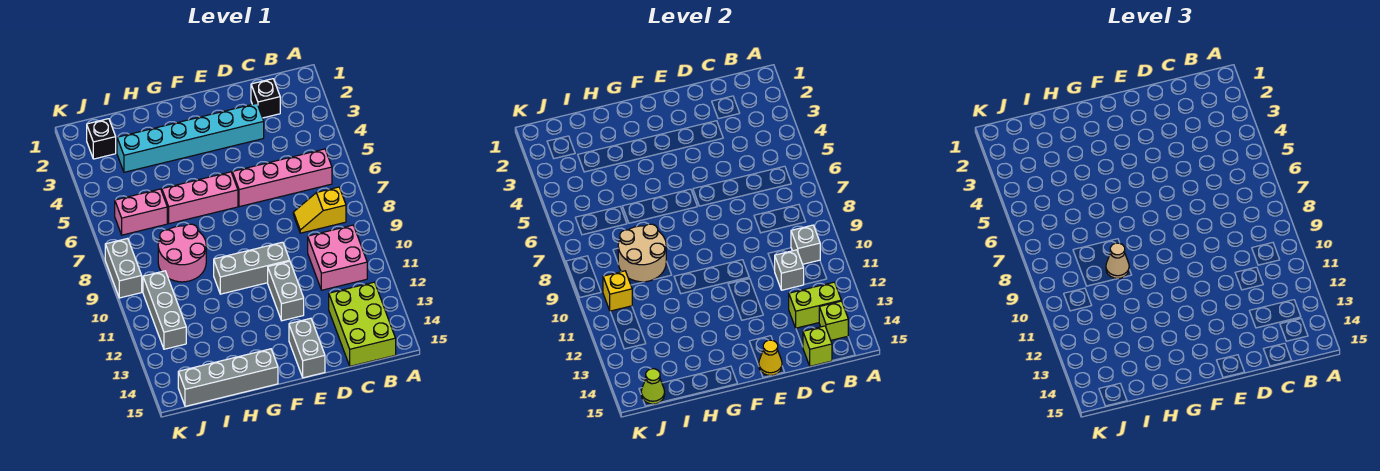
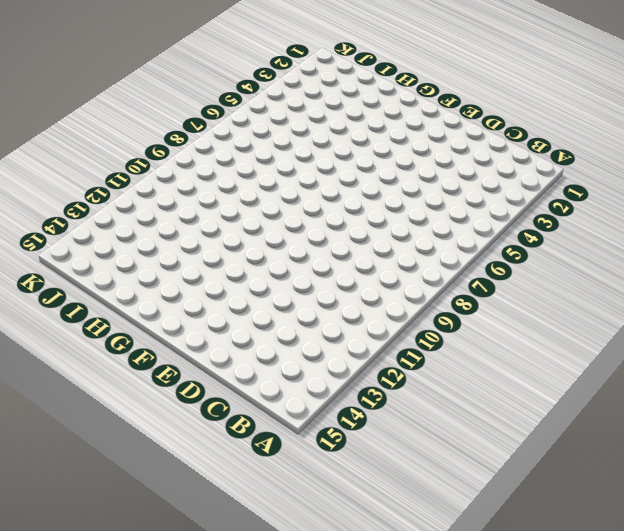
none -> pink 1x4 brick [232,149,332,207]
none -> yellow 1x2 slope [293,187,346,233]
none -> pink 2x2 brick [308,225,367,290]

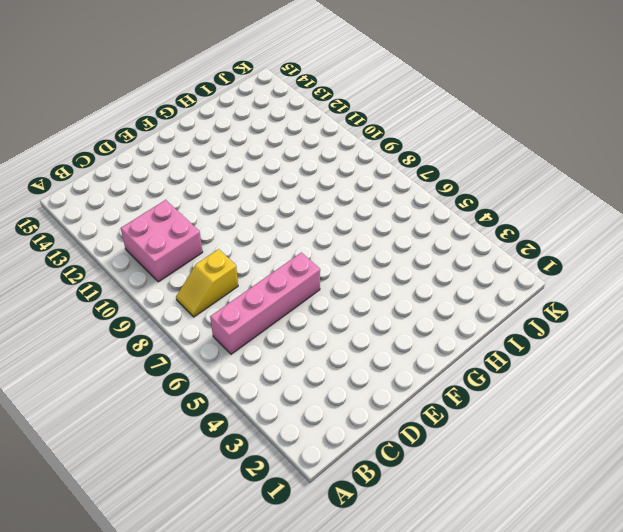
yellow 1x2 slope [176,249,238,317] -> yellow 1x2 slope turned to [293,187,346,233]
none -> lime 2x3 brick [329,282,396,366]
none -> black 1x1 brick [251,79,280,118]
none -> cyan 1x6 brick [117,103,264,172]

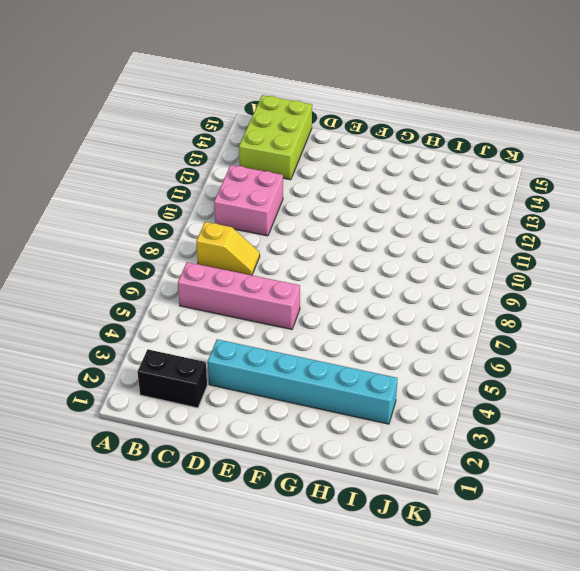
black 1x2 brick [138,349,207,408] -> black 1x1 brick [251,79,280,118]
none -> grey 1x3 brick [214,242,290,294]
none -> grey 1x2 brick [268,261,304,321]
none -> grey 1x2 brick [289,318,325,378]

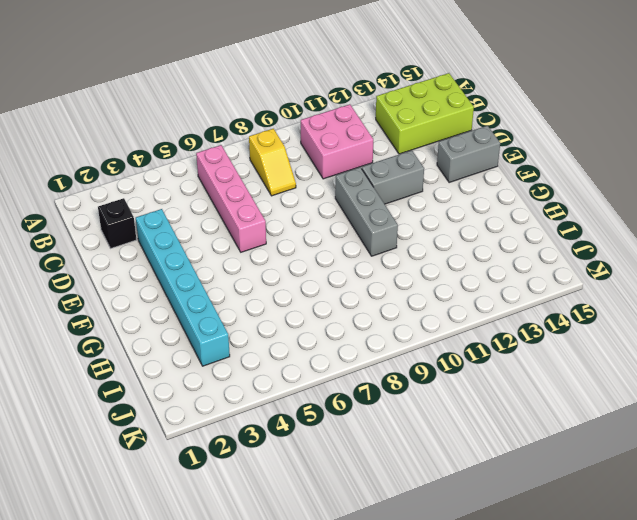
none -> pink 1x3 brick [162,172,238,224]
none -> grey 1x4 brick [178,349,278,406]
none -> pink 2x2 round brick [158,224,206,282]

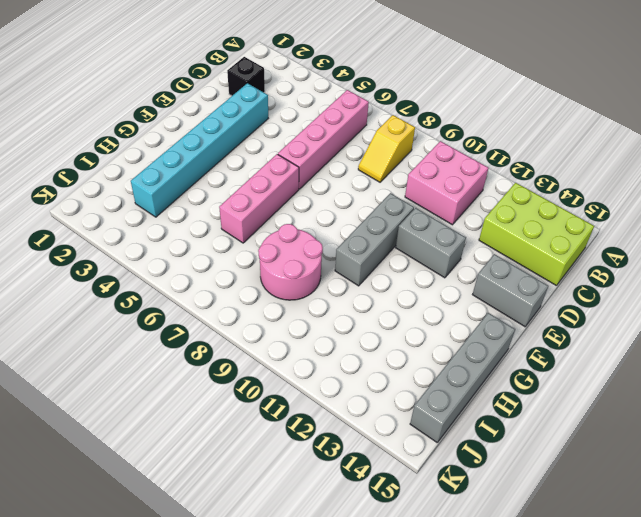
none -> pink 1x2 brick [115,189,167,235]
none -> black 1x1 brick [87,119,116,159]
none -> grey 1x3 brick [143,271,186,349]

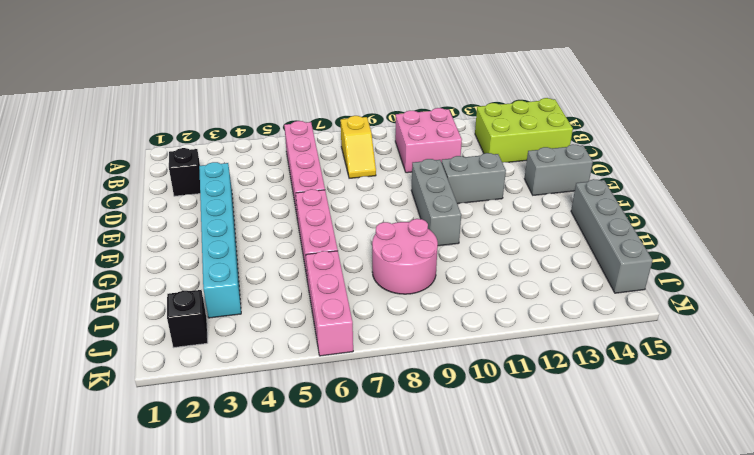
pink 1x3 brick [306,251,353,356] -> pink 1x2 brick [115,189,167,235]
none -> grey 1x3 brick [143,271,186,349]
none -> grey 1x2 brick [105,238,142,298]
none -> grey 1x1 brick [791,225,820,264]

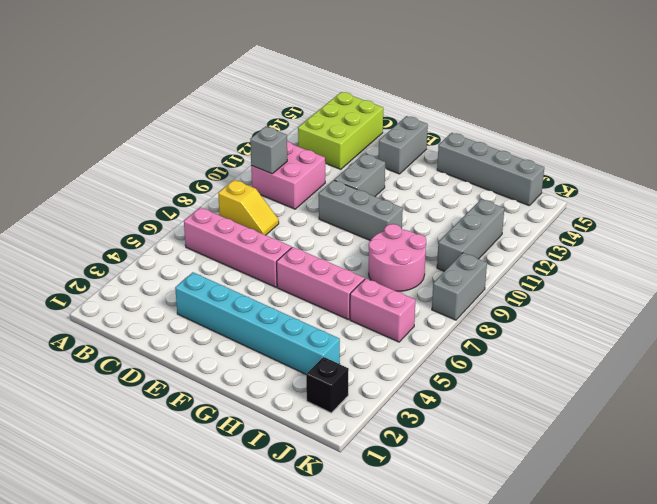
none -> black 1x1 brick [251,79,280,118]
none -> lime 1x2 brick [789,282,841,328]
none -> lime 1x1 brick [819,301,848,340]

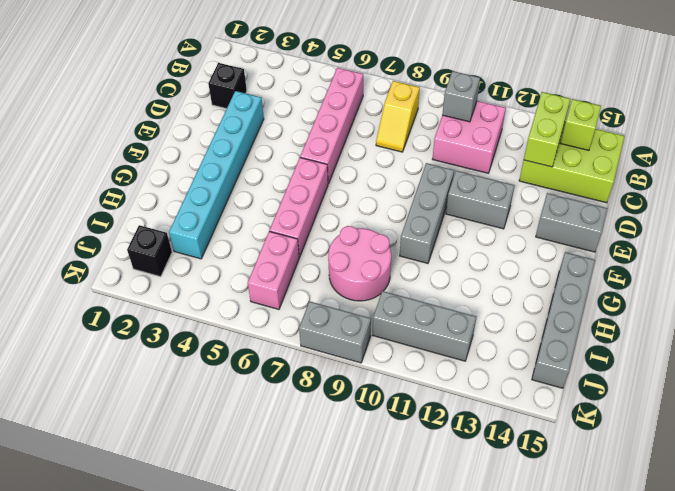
none -> grey 1x1 brick [775,250,804,290]
none -> lime 1x1 brick [803,326,832,366]
none -> yellow 1x1 cone [759,340,782,375]

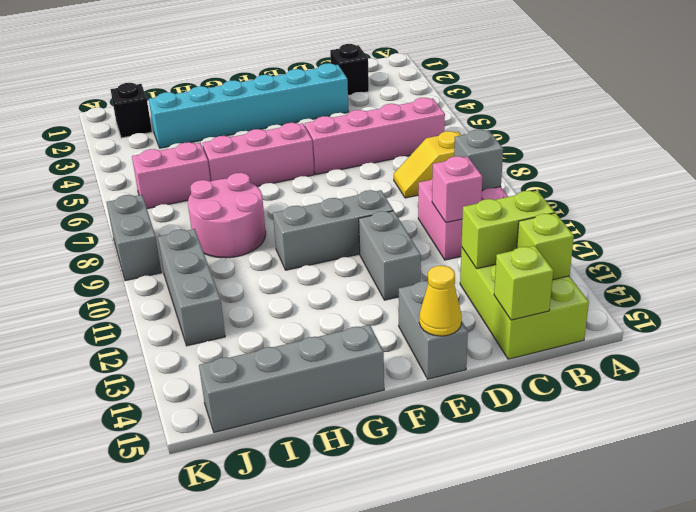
pink 1x1 brick [432,156,483,222] -> grey 1x1 brick [775,250,804,290]
none -> tan 2x2 round brick [618,224,666,282]
none -> yellow 1x1 brick [603,271,632,311]
none -> lime 1x1 cone [641,369,665,404]

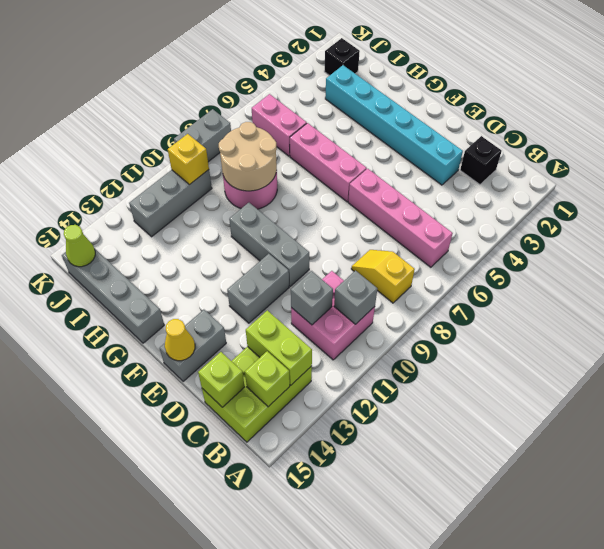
none -> tan 1x1 cone [1106,243,1129,278]

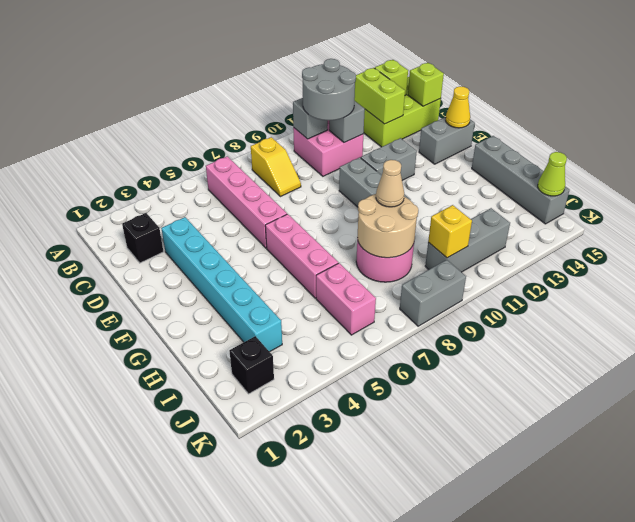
grey 2x2 round brick [302,59,356,120] -> none

